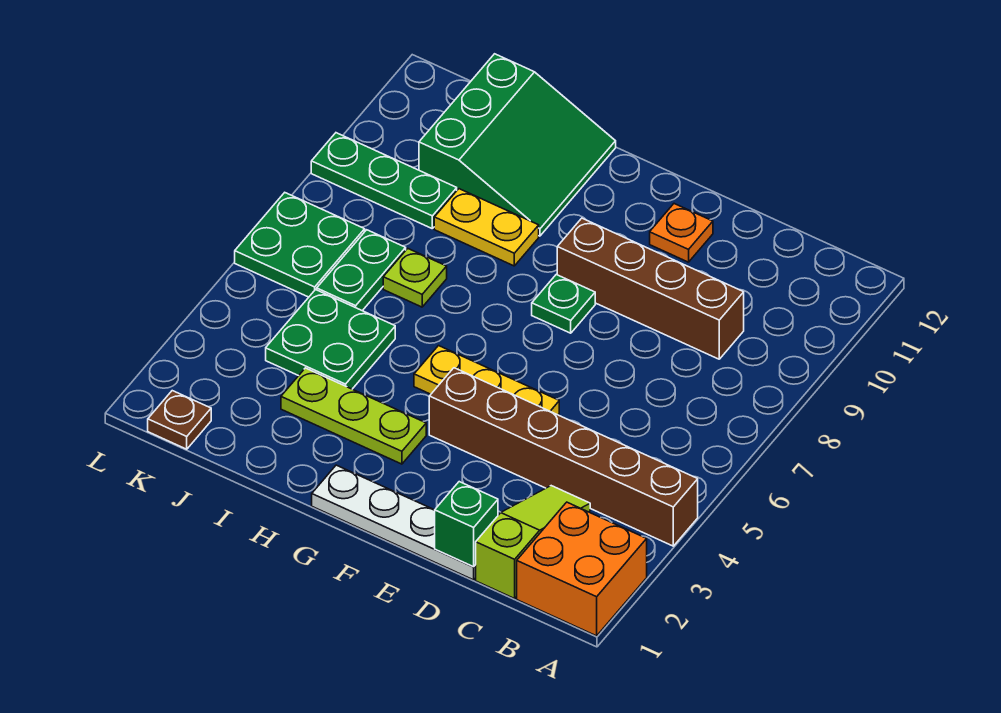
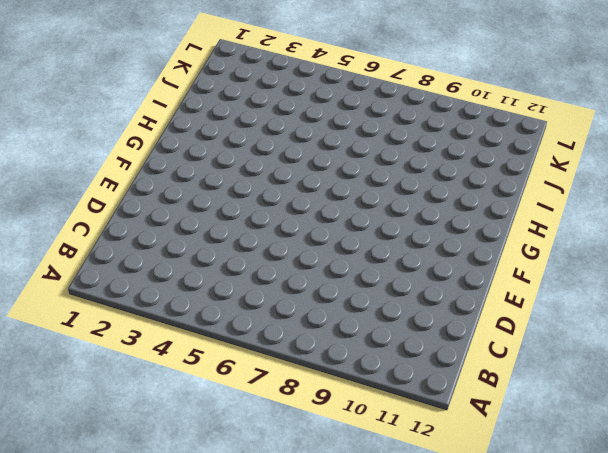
none -> orange 2x2 brick [517,502,647,636]
none -> brown 1x6 brick [429,368,698,546]
none -> lime 1x3 slope [476,486,590,599]

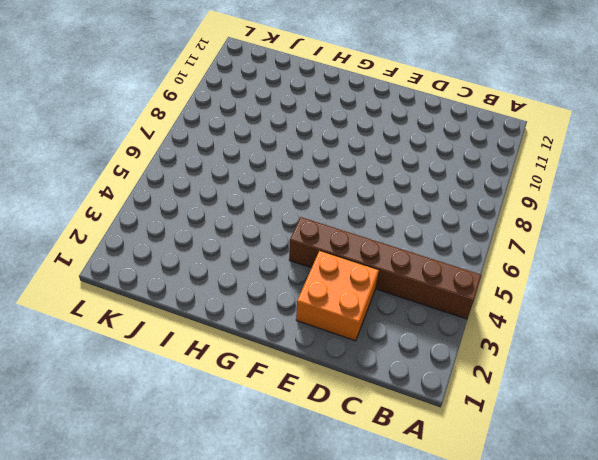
orange 2x2 brick [296,251,379,341] -> orange 2x2 brick moved to [517,502,647,636]
none -> lime 1x3 slope [476,486,590,599]
none -> brown 1x4 brick [557,218,744,359]
none -> white 1x4 plate [312,465,476,580]

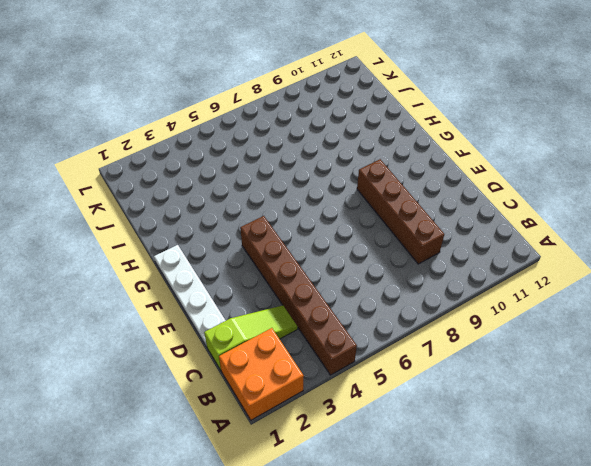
none -> yellow 1x3 plate [414,346,559,415]
none -> orange 1x1 plate [650,204,713,262]
none -> green 1x1 plate [532,275,595,333]

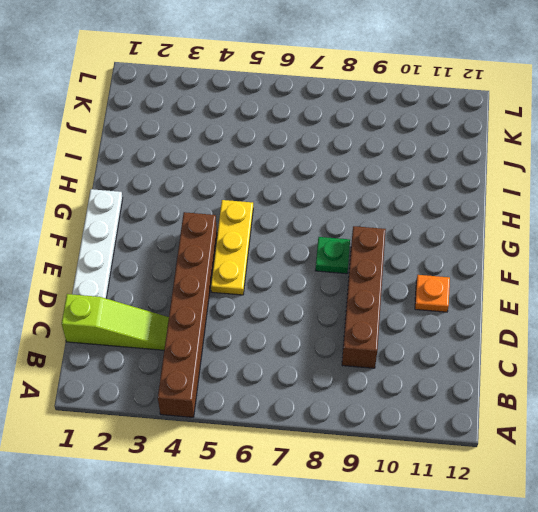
none -> orange 2x2 brick [517,502,647,636]
none -> lime 1x3 plate [281,368,426,464]
none -> yellow 1x2 plate [434,189,539,266]

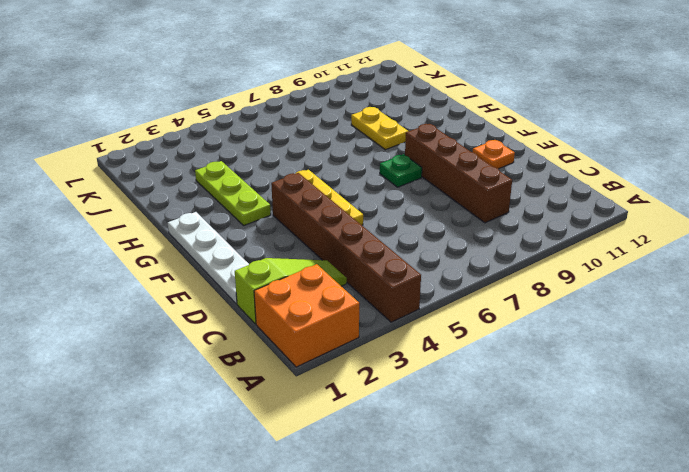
none -> green 3x3 slope [419,54,616,236]
none -> green 2x2 plate [266,290,395,389]
none -> lime 1x1 plate [383,248,447,307]

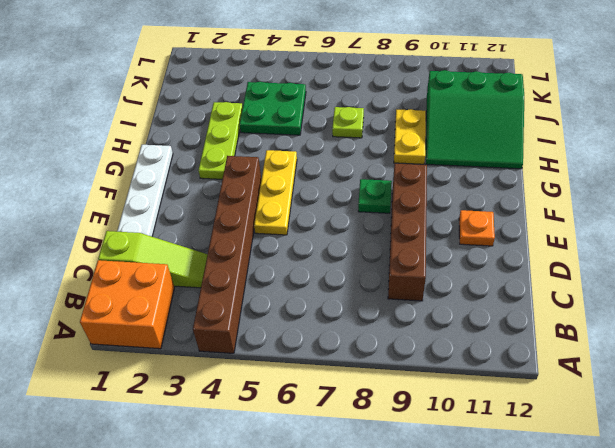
none -> green 1x2 plate [317,230,406,311]
none -> green 1x3 plate [311,133,457,228]
none -> brown 1x1 plate [148,391,211,449]

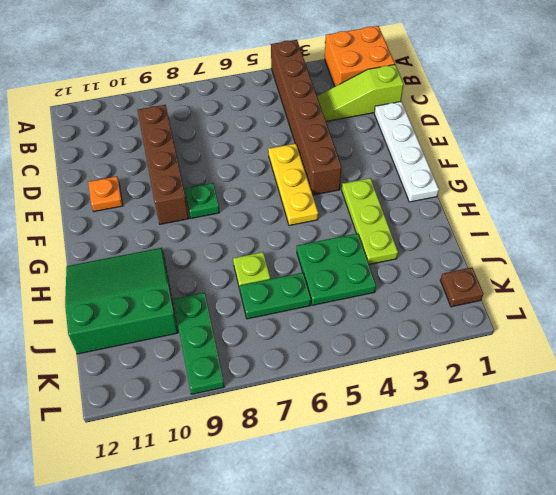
none -> yellow 1x2 plate [434,189,539,266]
none -> green 2x2 plate [235,193,365,297]
none -> green 1x1 brick [435,482,498,567]

